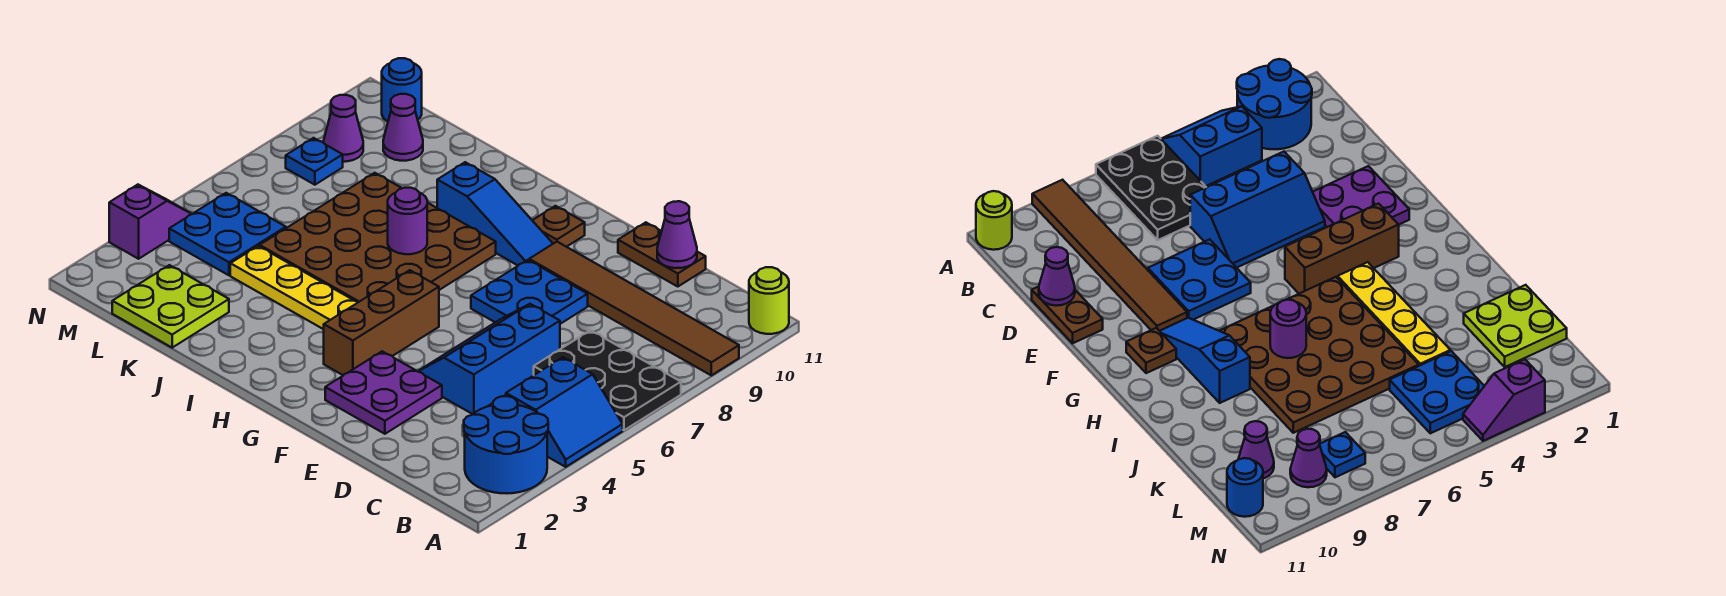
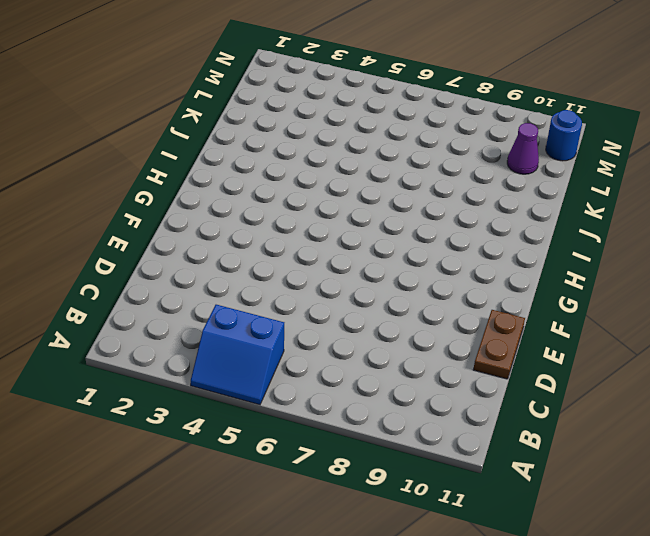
none -> blue 2x2 round brick [464,396,548,493]
none -> black 2x3 plate [534,330,681,430]
none -> brown 1x6 tile [529,242,739,375]

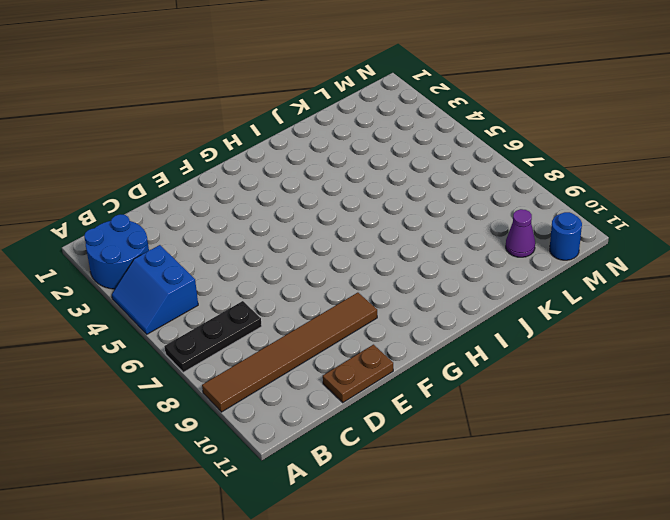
black 1x3 plate [164,301,262,372] -> black 2x3 plate [534,330,681,430]
none -> lime 1x1 round brick [749,267,789,334]
none -> blue 2x3 slope [418,304,560,414]
none -> purple 2x2 plate [325,351,442,434]

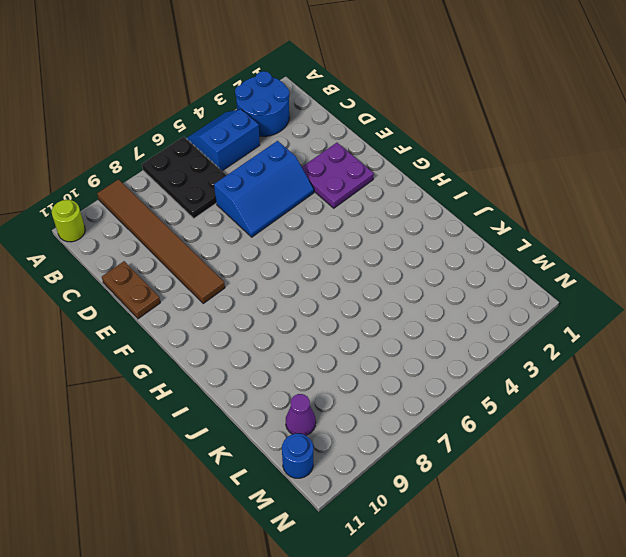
none -> blue 2x2 plate [471,260,588,324]
none -> brown 1x3 brick [324,270,439,375]
none -> blue 1x3 slope [437,162,553,265]

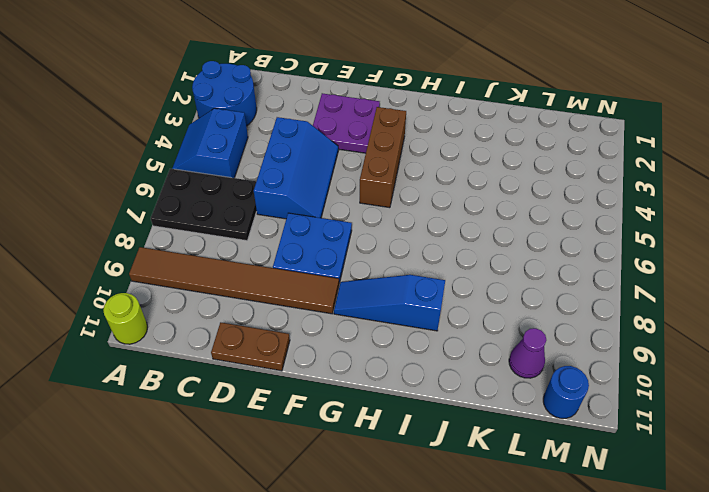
none -> brown 1x1 plate [532,206,585,247]
none -> yellow 1x4 plate [230,246,358,329]
none -> brown 4x4 plate [260,173,496,302]

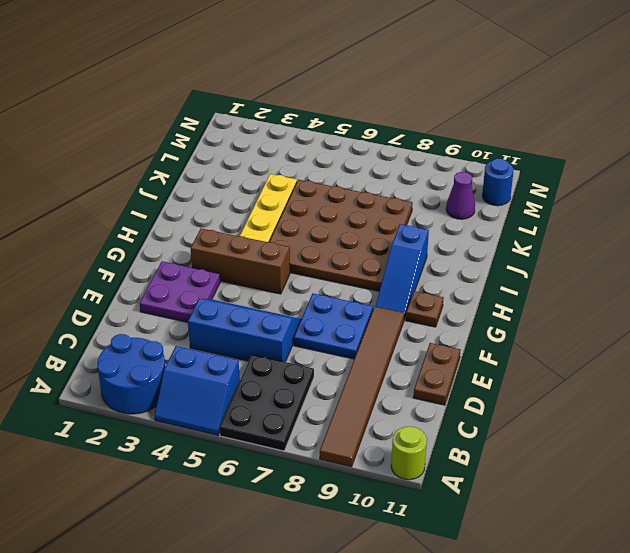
none -> lime 2x2 plate [112,265,229,348]
none -> blue 2x2 plate [169,193,286,275]
none -> blue 1x1 plate [286,138,343,185]

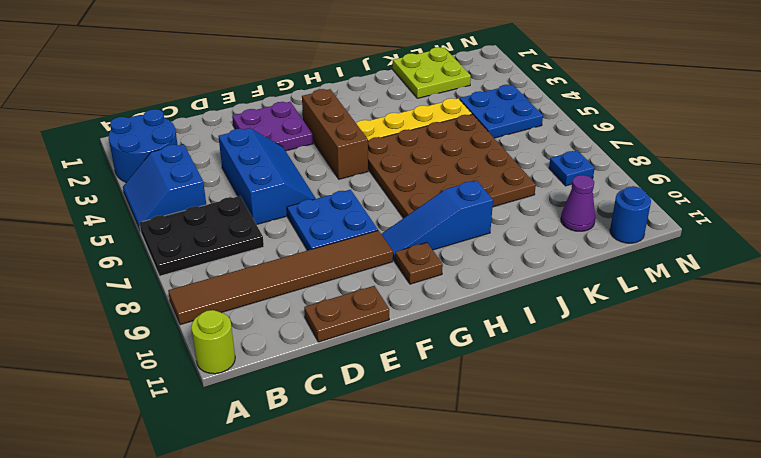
none -> purple 1x1 cone [323,95,363,162]
none -> purple 1x2 slope [109,185,191,259]
none -> purple 1x1 cone [657,201,697,268]

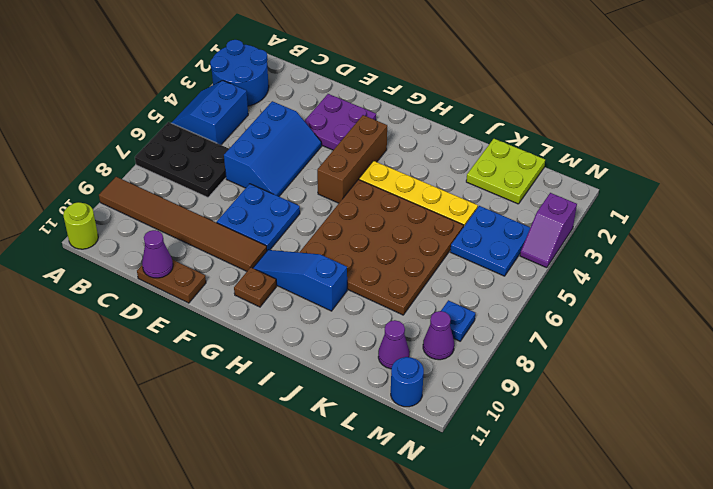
none -> purple 1x1 round brick [388,188,427,254]

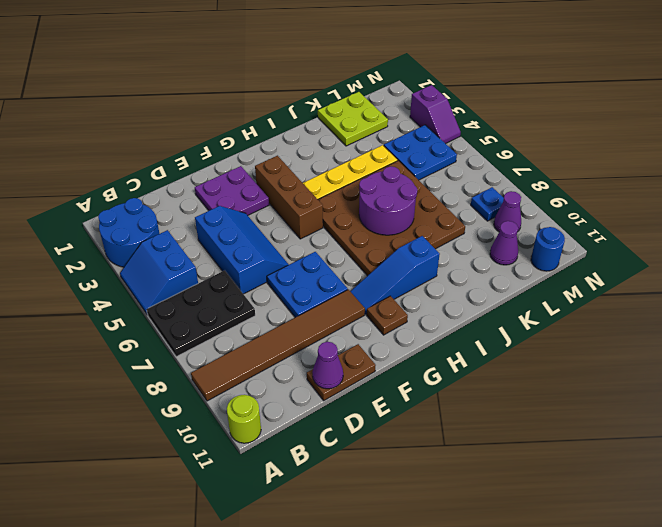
purple 2x2 round brick [359,166,417,235] -> purple 1x1 round brick [388,188,427,254]

